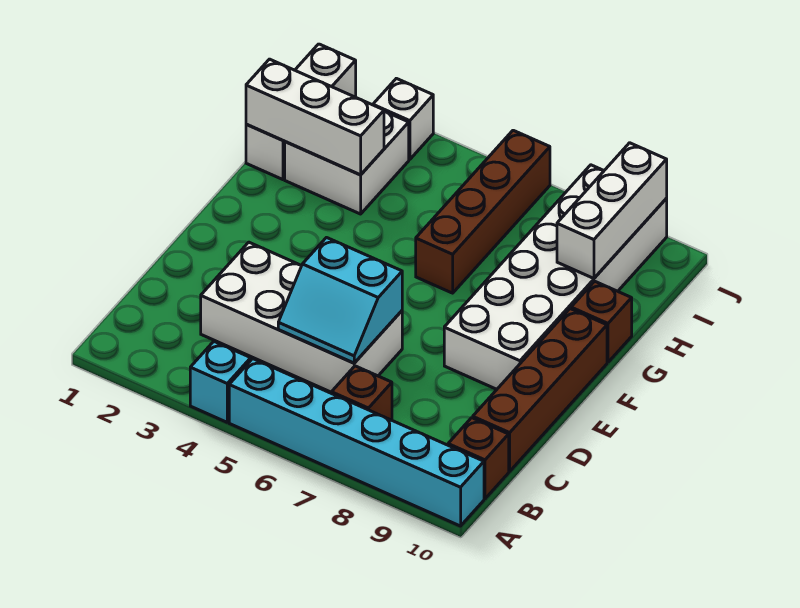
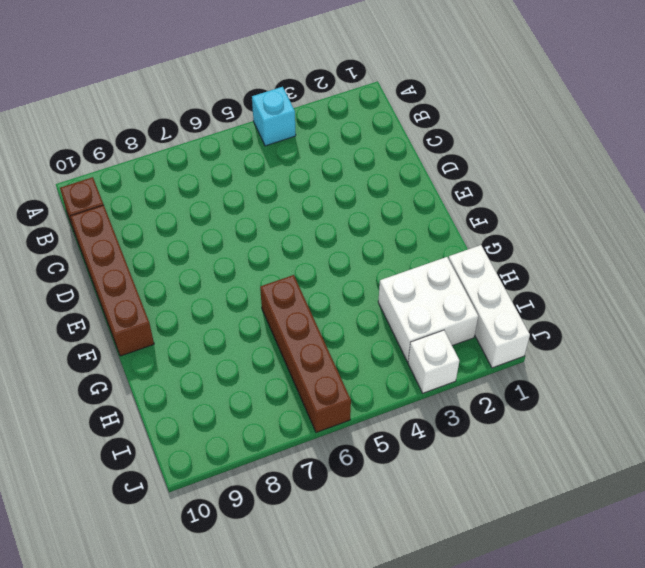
none -> cyan 1x6 brick [229,359,484,526]
none -> brown 1x1 brick [332,366,392,420]
none -> white 2x4 brick [201,242,402,392]

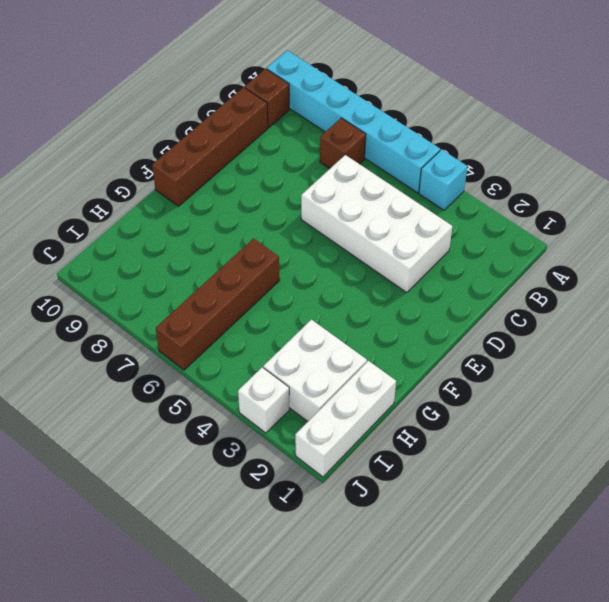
none -> white 2x6 brick [444,165,667,389]
none -> brown 1x1 brick [571,281,632,362]
none -> cyan 2x2 slope [278,238,402,363]

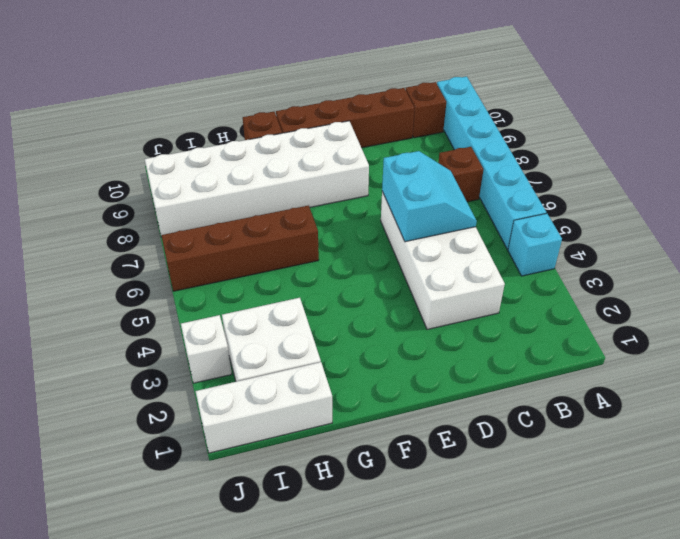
none -> white 1x3 brick [246,59,384,175]
none -> white 1x3 brick [557,143,667,278]

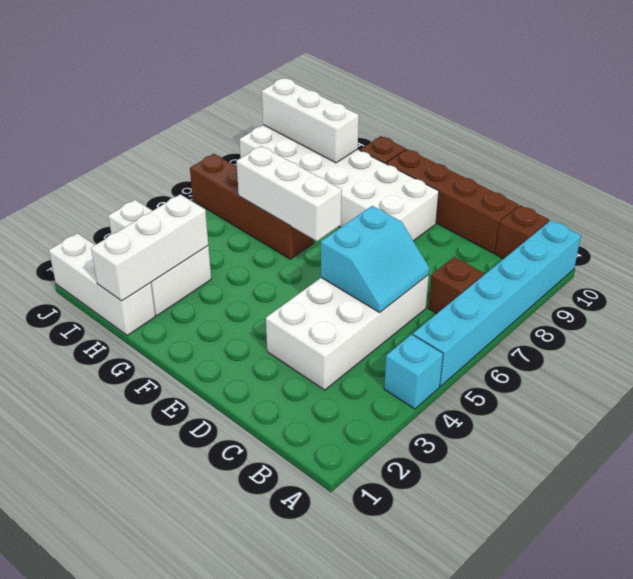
white 1x3 brick [237,146,342,241] -> none

